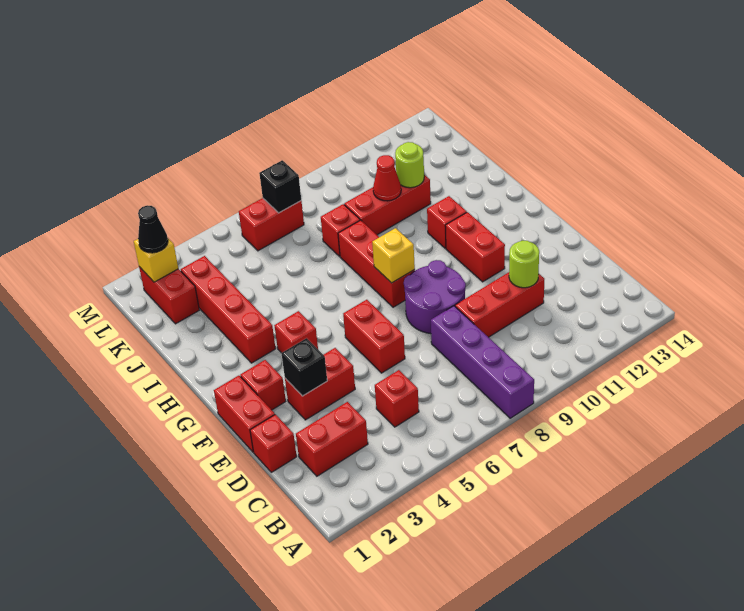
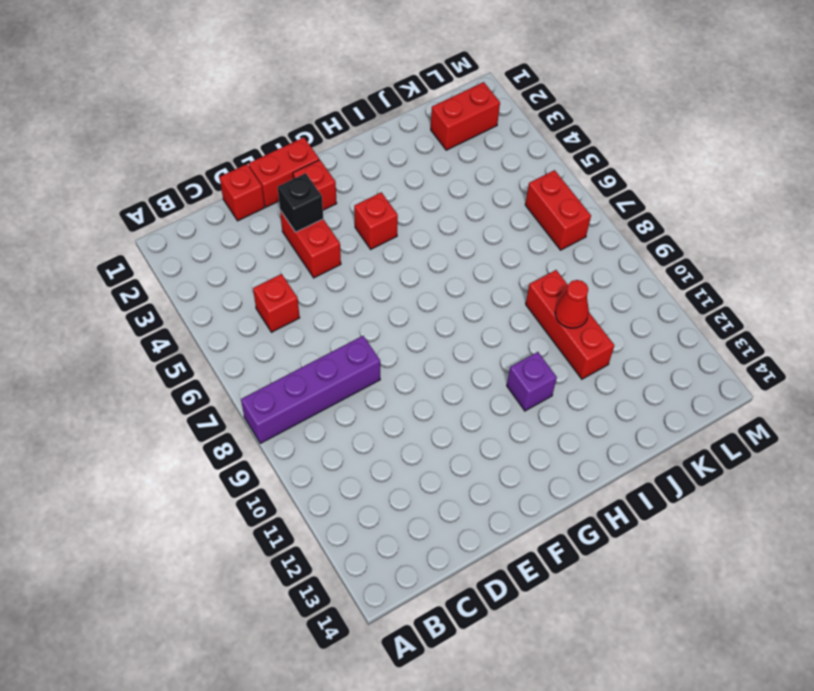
purple 1x1 brick [507,352,557,411] -> red 1x1 brick [427,196,467,248]
none -> red 1x2 brick [296,402,368,476]
none -> red 1x3 brick [455,272,544,337]
none -> red 1x2 brick [343,300,405,373]

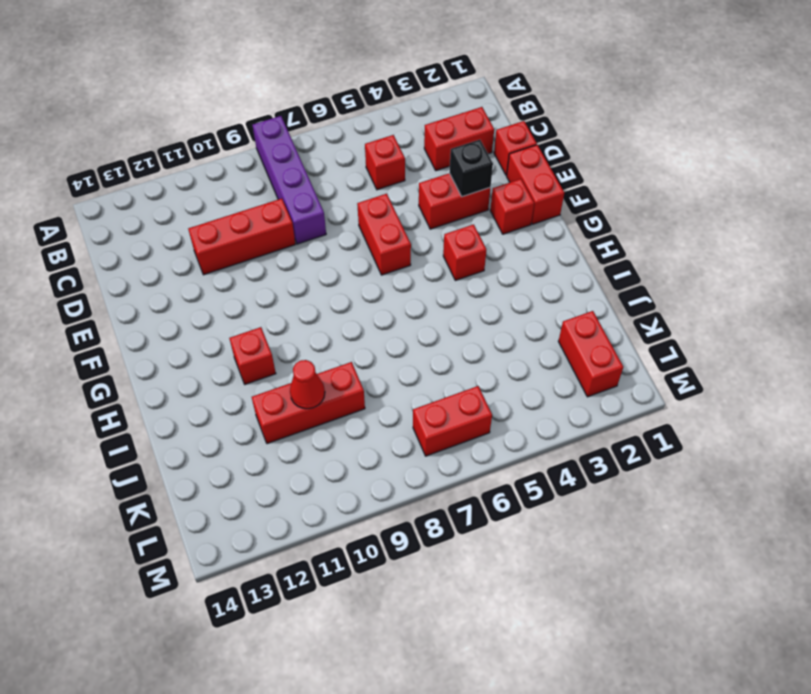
none -> purple 2x2 round brick [404,260,466,334]
none -> red 1x2 brick [445,212,505,282]
none -> red 1x3 brick [338,220,415,307]

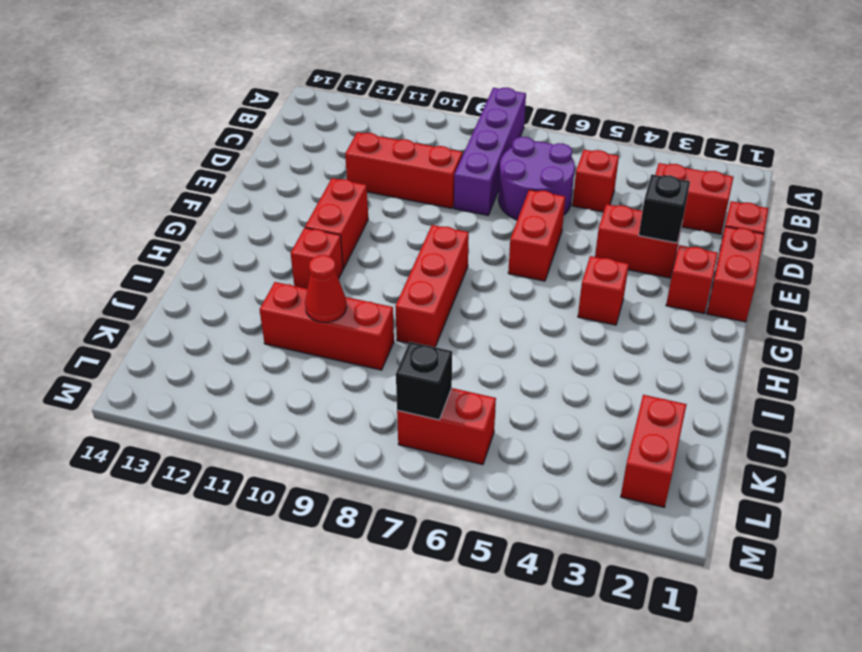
purple 2x2 round brick [498,137,575,220] -> purple 2x2 round brick moved to [404,260,466,334]
none -> red 1x4 brick [181,256,276,363]
none -> red 1x1 brick [321,204,360,256]
none -> lime 1x1 round brick [509,241,539,288]

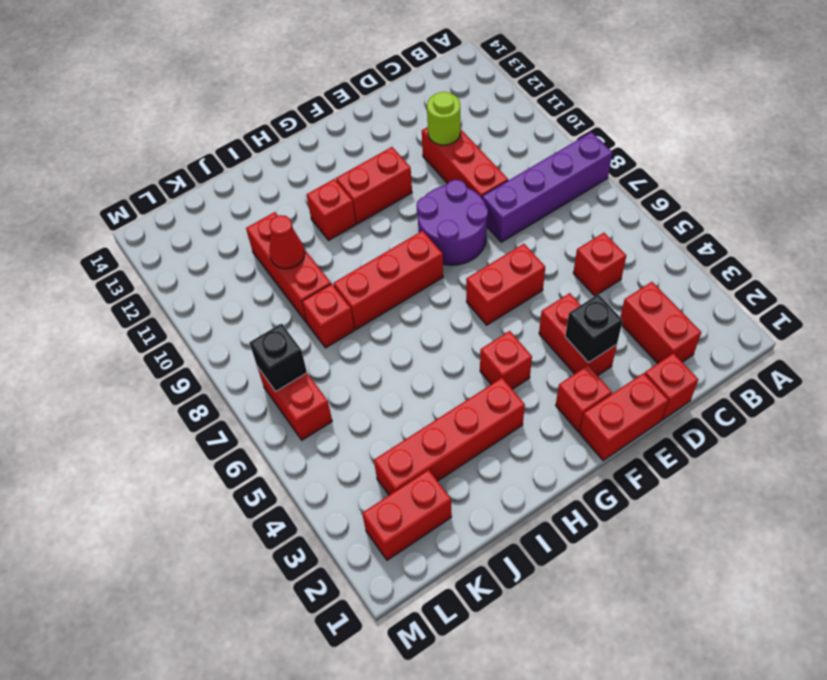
none -> yellow 1x1 brick [372,228,415,283]
none -> lime 1x1 round brick [395,142,424,188]
none -> yellow 1x1 brick [134,239,178,282]

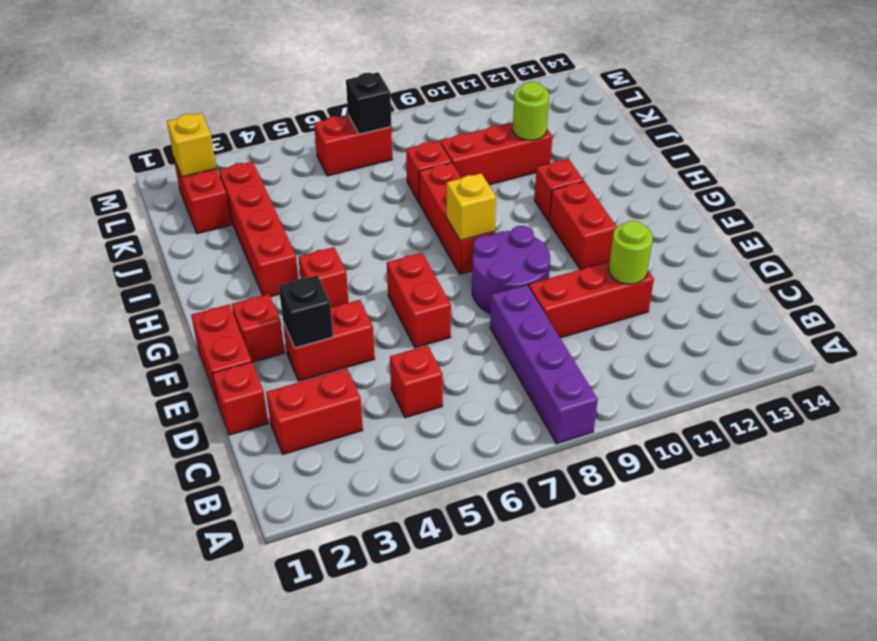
none -> red 1x1 cone [373,155,401,201]
none -> black 1x1 cone [138,205,168,253]

